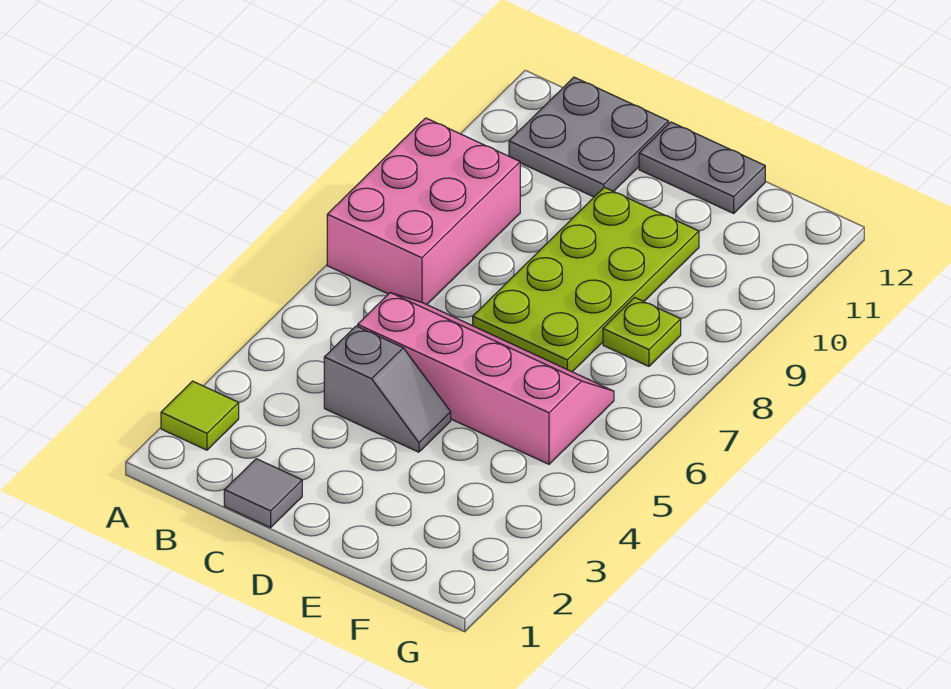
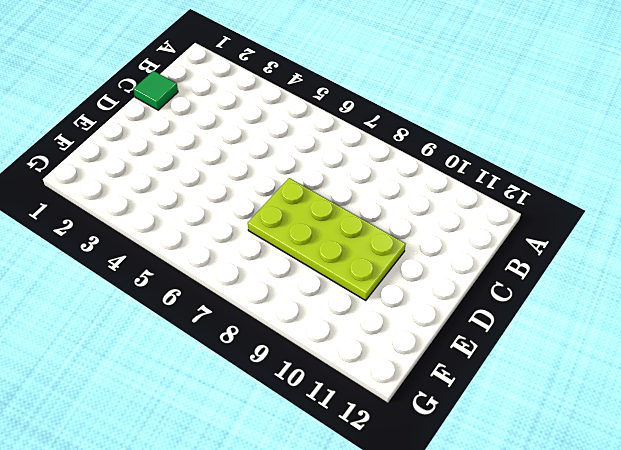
green 1x1 tile [133,71,178,110] -> grey 1x1 tile [224,459,302,528]
none -> lime 1x1 tile [161,381,239,450]
none -> pink 2x3 brick [327,118,520,304]

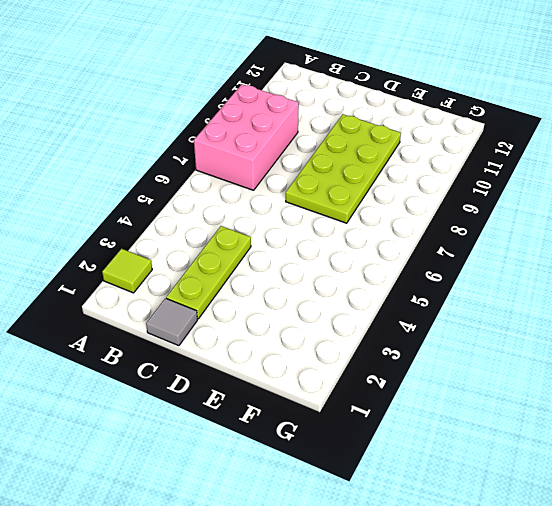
lime 1x3 plate [166,226,251,319] -> grey 1x2 slope [324,326,451,452]
none -> grey 2x2 plate [509,77,669,197]
none -> pink 2x4 slope [358,293,614,464]

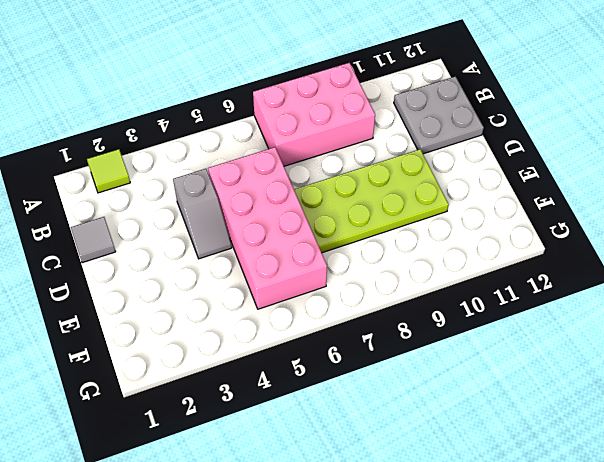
pink 2x4 brick [208,147,327,309] -> pink 2x4 slope [358,293,614,464]
none -> grey 1x2 plate [639,122,765,213]
none -> lime 1x1 plate [603,297,681,366]

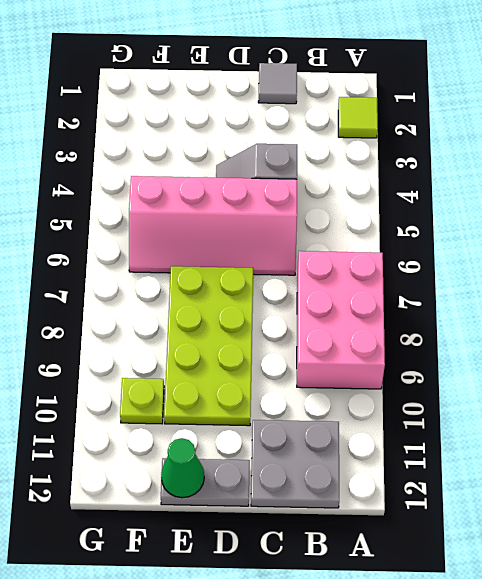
green 1x1 cone [161,438,204,498] -> none
lime 1x1 plate [120,378,164,424] -> lime 1x1 plate moved to [603,297,681,366]

